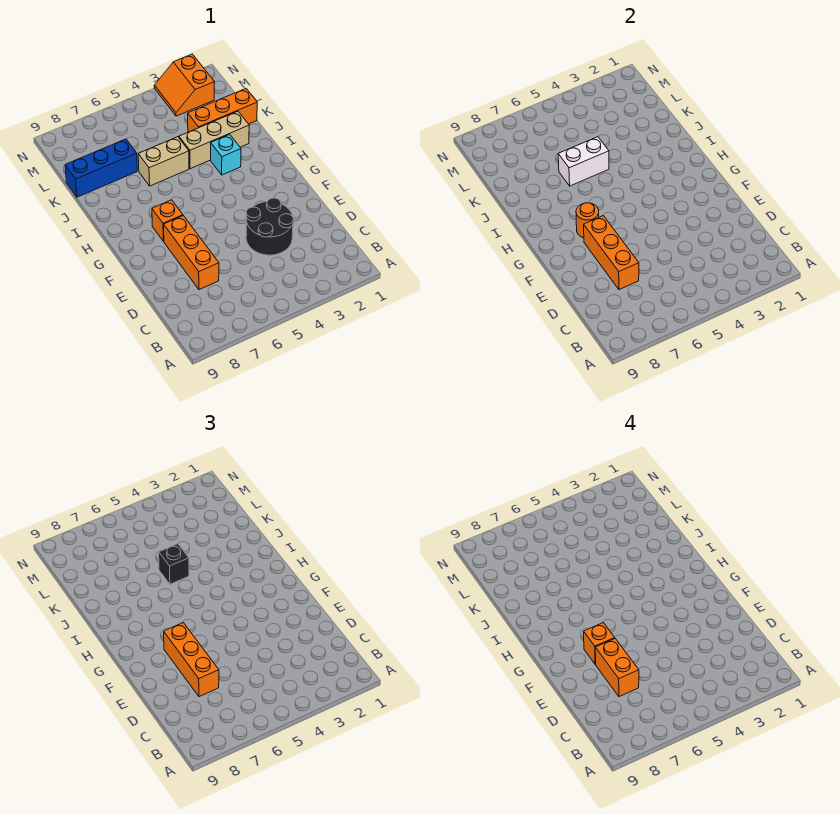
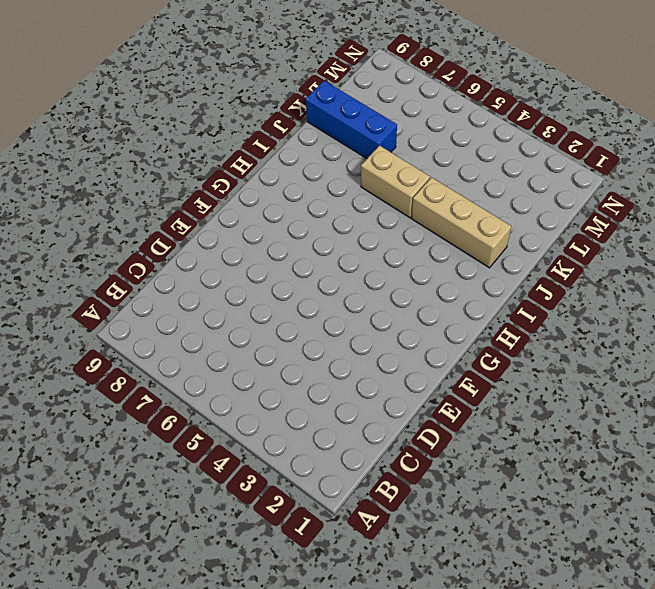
none -> black 2x2 round brick [246,198,294,255]
none -> orange 1x3 brick [164,216,219,290]
none -> orange 1x1 brick [152,200,183,241]

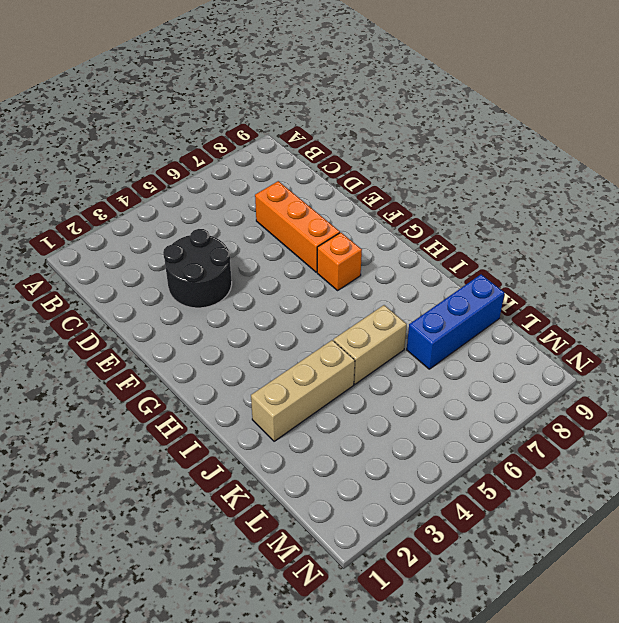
none -> cyan 1x1 brick [211,134,241,175]
none -> orange 1x3 brick [188,89,257,132]
none -> orange 2x2 slope [154,54,215,116]

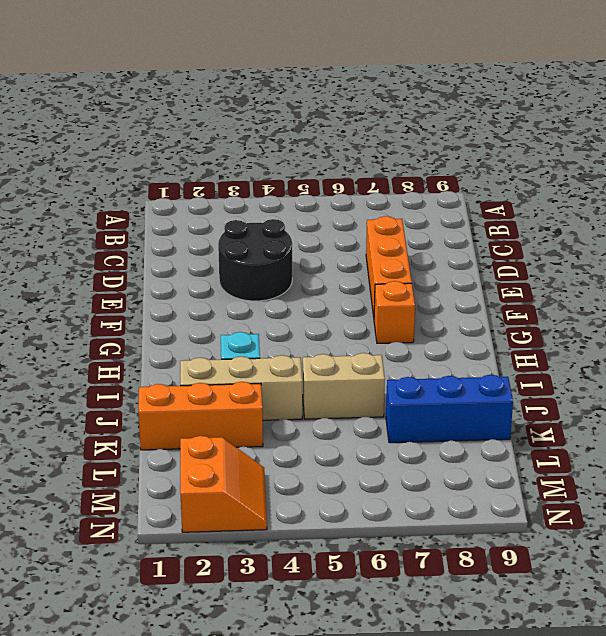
none -> orange 1x3 brick [584,216,639,290]
none -> orange 1x1 round brick [576,203,599,238]
none -> white 1x2 brick [558,137,609,186]

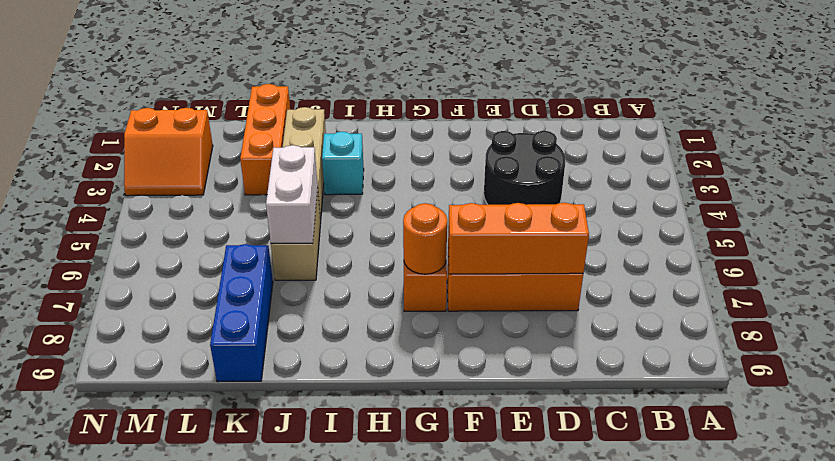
none -> orange 1x3 brick [164,623,219,697]
none -> black 1x1 brick [159,544,189,584]
none -> orange 1x2 brick [595,639,639,697]

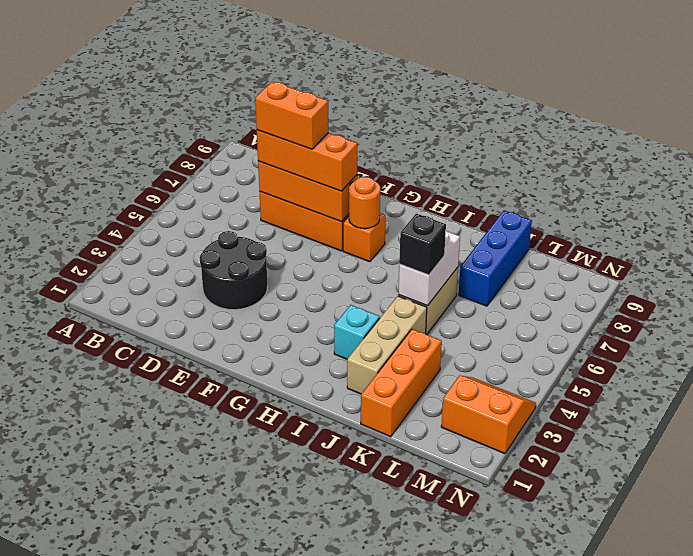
none -> orange 1x1 brick [584,623,615,664]

